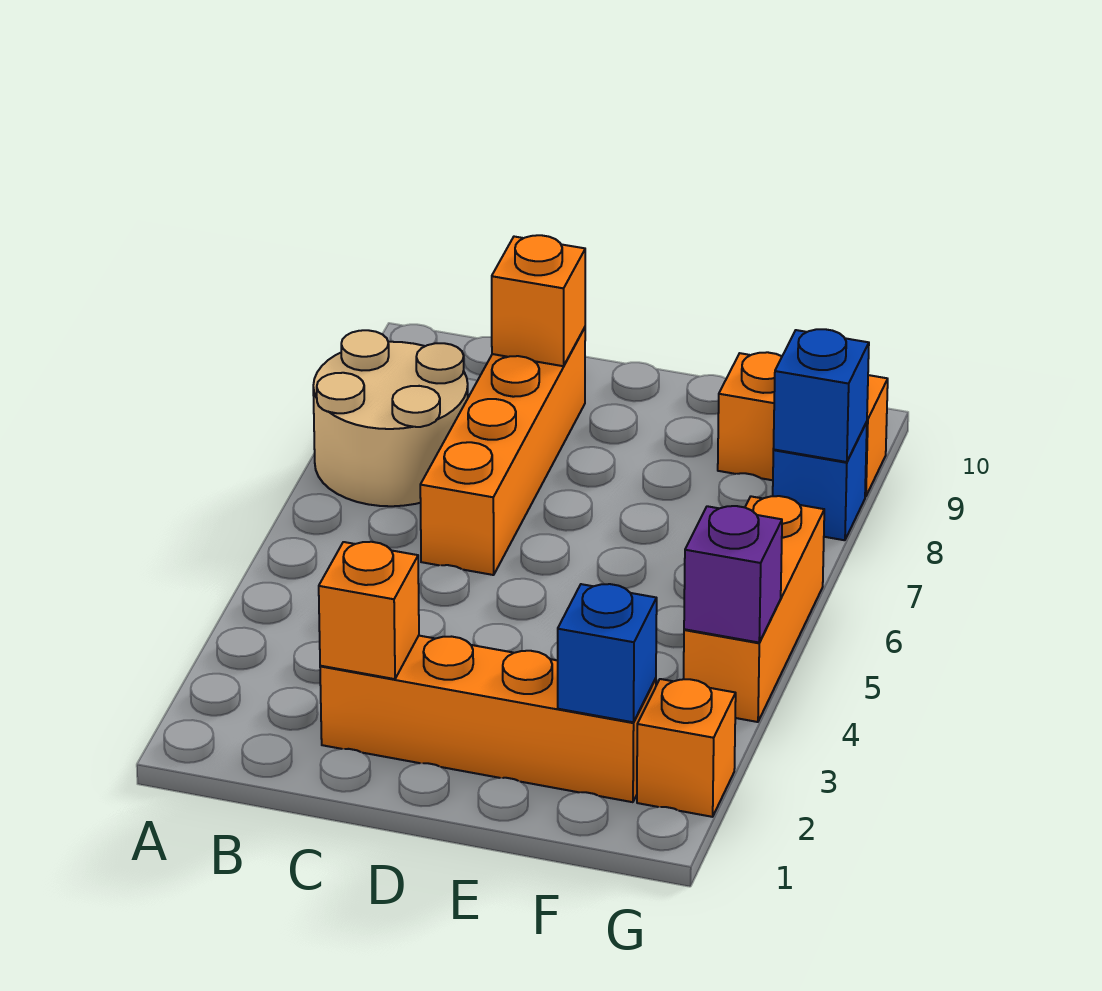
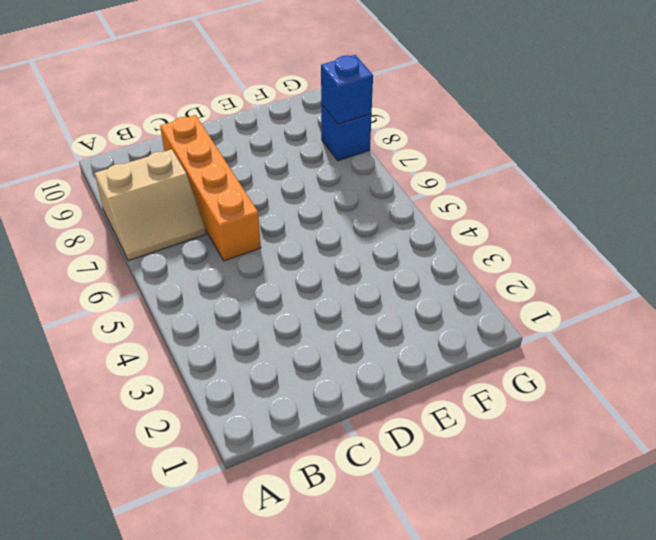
tan 2x2 slope [95,149,206,261] -> tan 2x2 round brick [313,330,468,506]
none -> orange 1x4 brick [320,636,656,802]
none -> orange 1x2 brick [718,352,888,496]
none -> orange 1x1 brick [637,679,736,817]

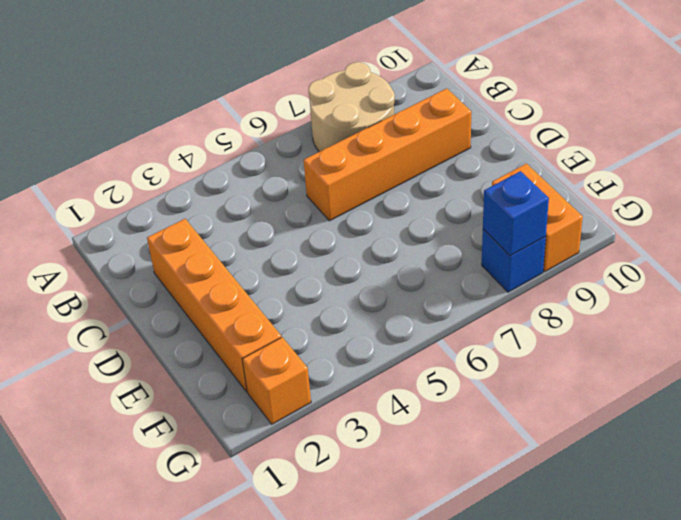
none -> orange 1x3 brick [684,496,824,722]
none -> orange 1x1 brick [319,542,419,679]
none -> orange 1x1 brick [492,235,585,366]

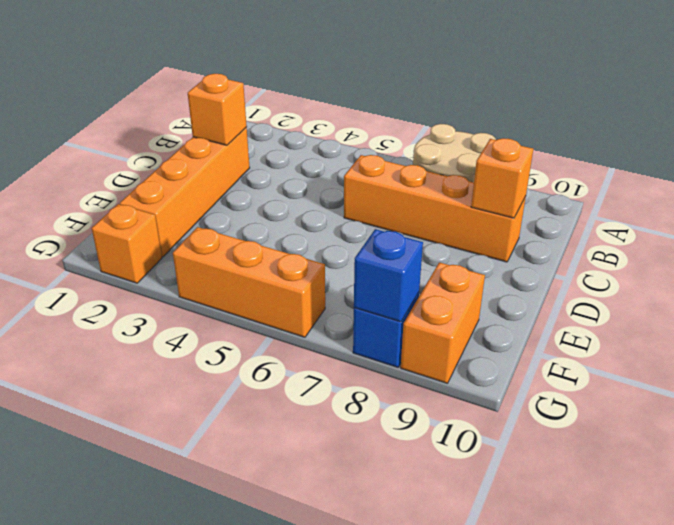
none -> blue 1x1 brick [558,584,657,722]
none -> purple 1x1 brick [684,506,782,643]

